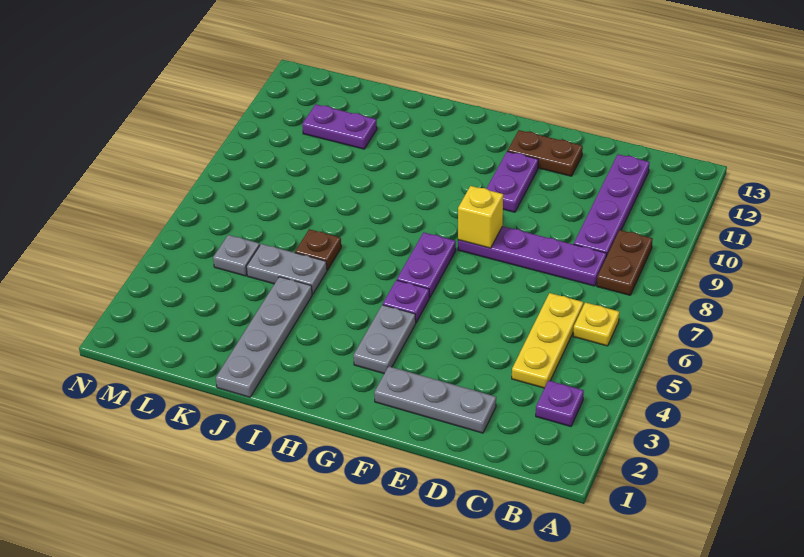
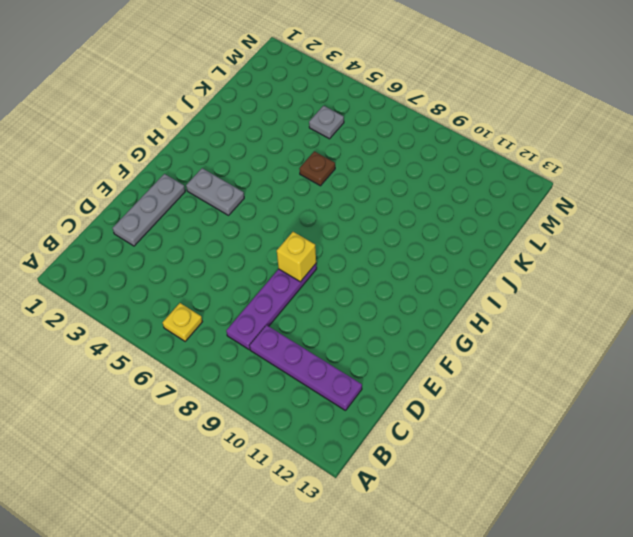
none -> purple 1x1 plate [536,381,584,426]
none -> brown 1x2 plate [597,230,653,295]
none -> yellow 1x3 plate [512,293,583,388]

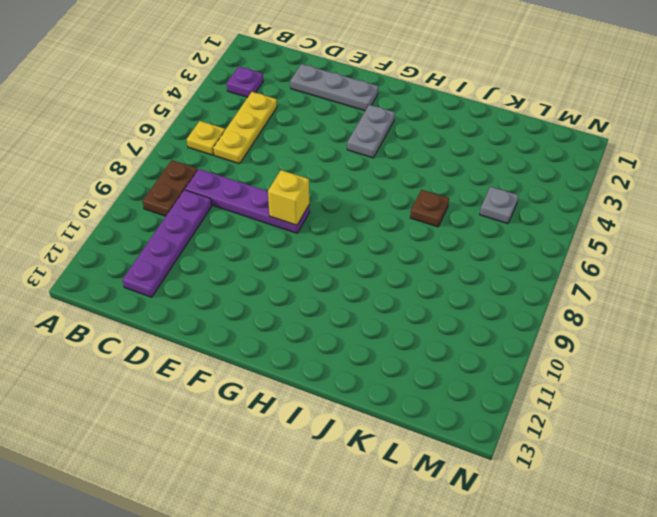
none -> brown 1x2 plate [507,130,583,176]
none -> purple 1x2 plate [486,151,538,212]
none -> purple 1x1 plate [383,280,429,322]

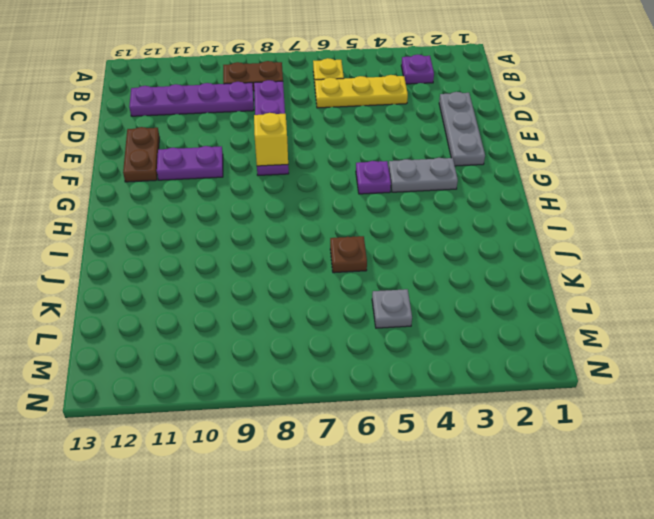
none -> purple 1x2 plate [397,232,456,298]
none -> grey 1x4 plate [216,277,312,397]
none -> grey 1x2 plate [246,244,327,294]

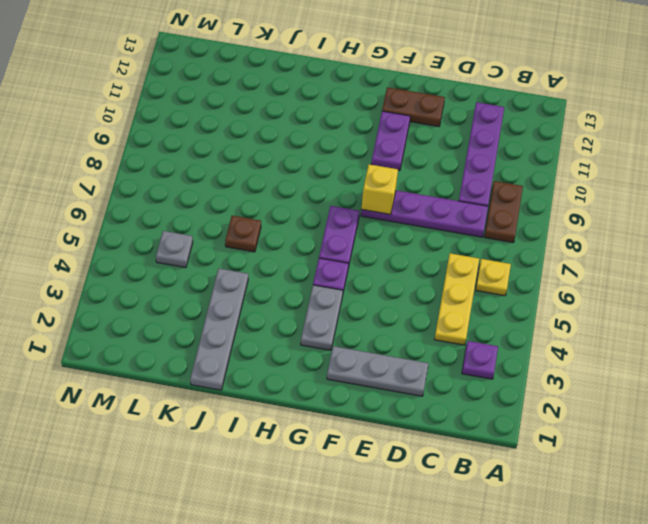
none -> grey 1x2 plate [246,244,327,294]
none -> purple 1x2 plate [302,104,377,149]

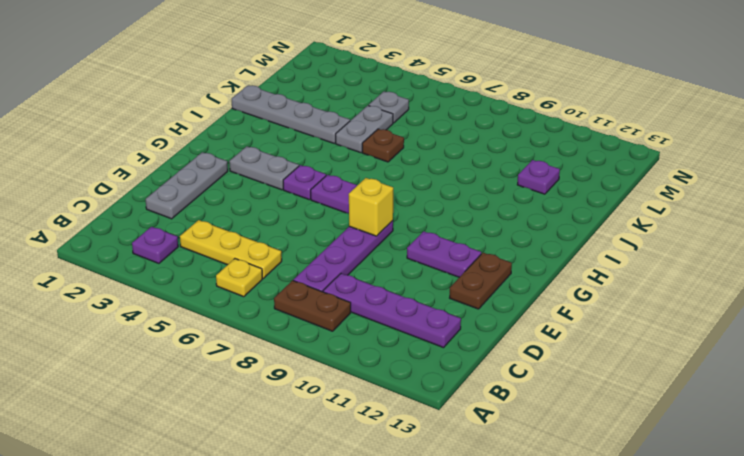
purple 1x1 plate [517,160,560,194] -> purple 1x2 plate [302,104,377,149]

